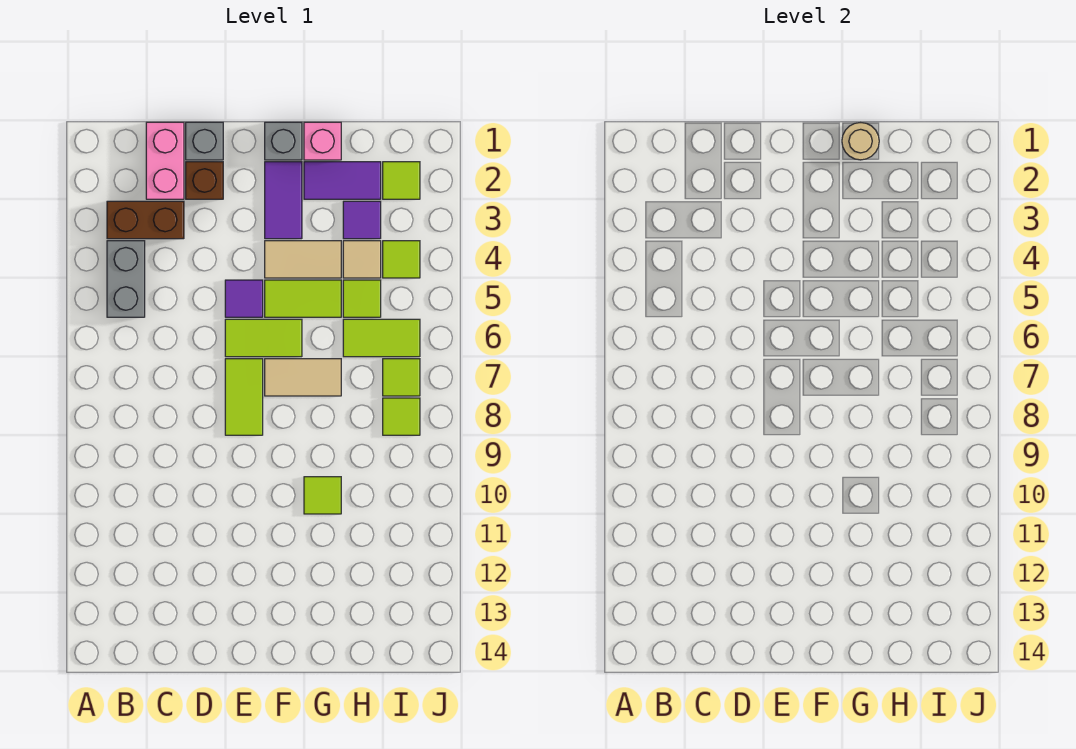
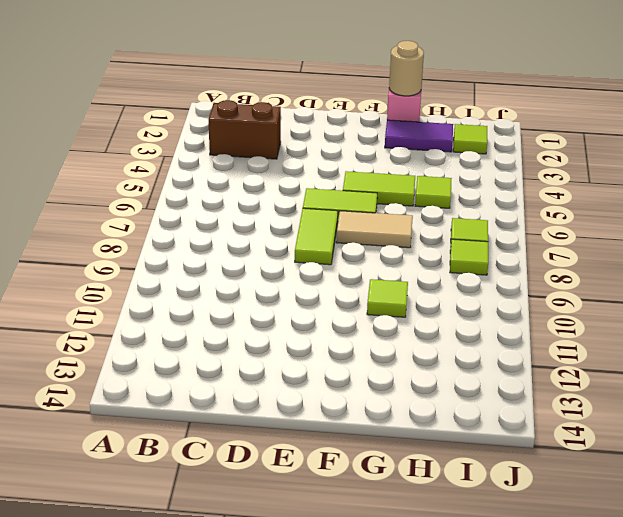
none -> grey 1x2 brick [107,241,145,317]
none -> pink 1x2 brick [146,122,184,199]
none -> grey 1x1 brick [186,122,223,160]

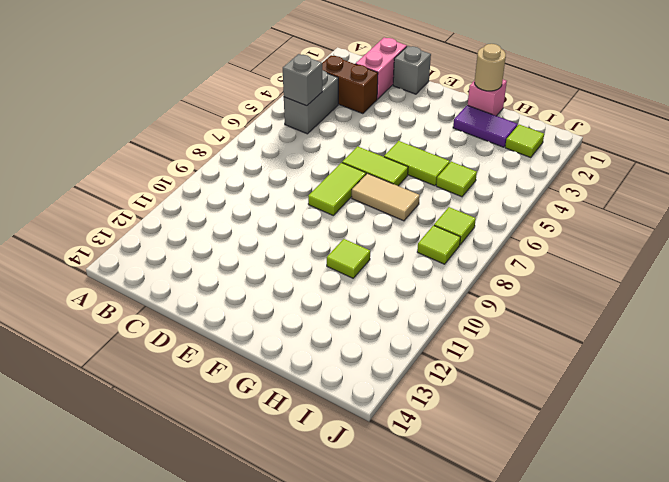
grey 1x1 brick [283,54,322,106] -> grey 1x1 brick moved to [265,122,302,160]
none -> brown 1x1 brick [186,162,223,199]
none -> purple 1x1 tile [225,280,263,317]
none -> purple 1x2 tile [265,162,302,239]

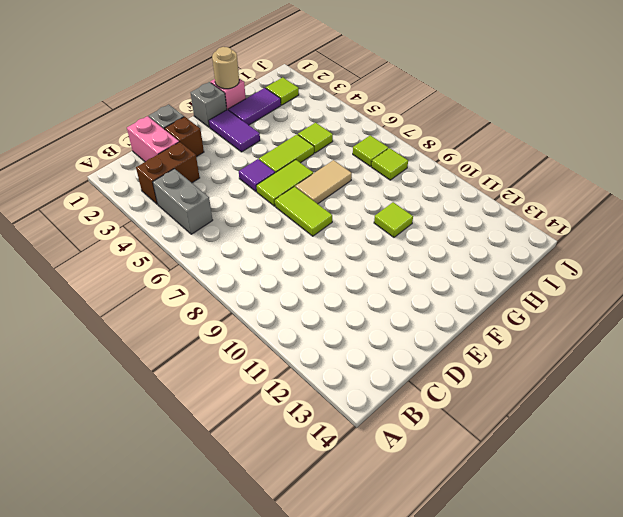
none -> tan 1x2 tile [265,241,341,278]
none -> purple 1x1 tile [343,201,381,239]
none -> tan 1x1 tile [343,241,381,278]

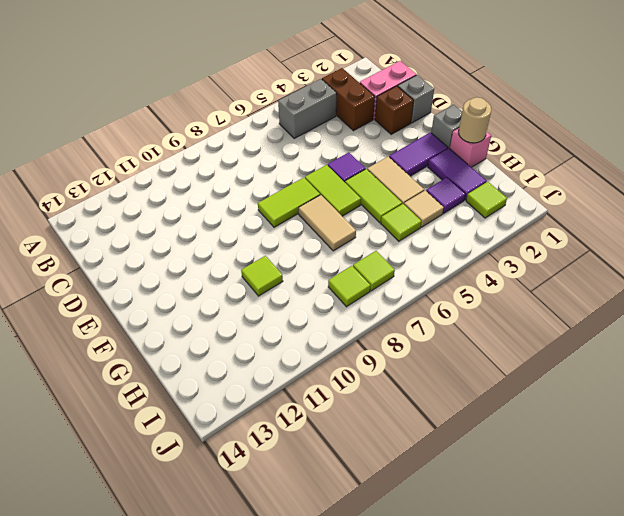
none -> lime 1x2 tile [343,319,420,357]
none -> lime 1x1 tile [383,241,420,278]

